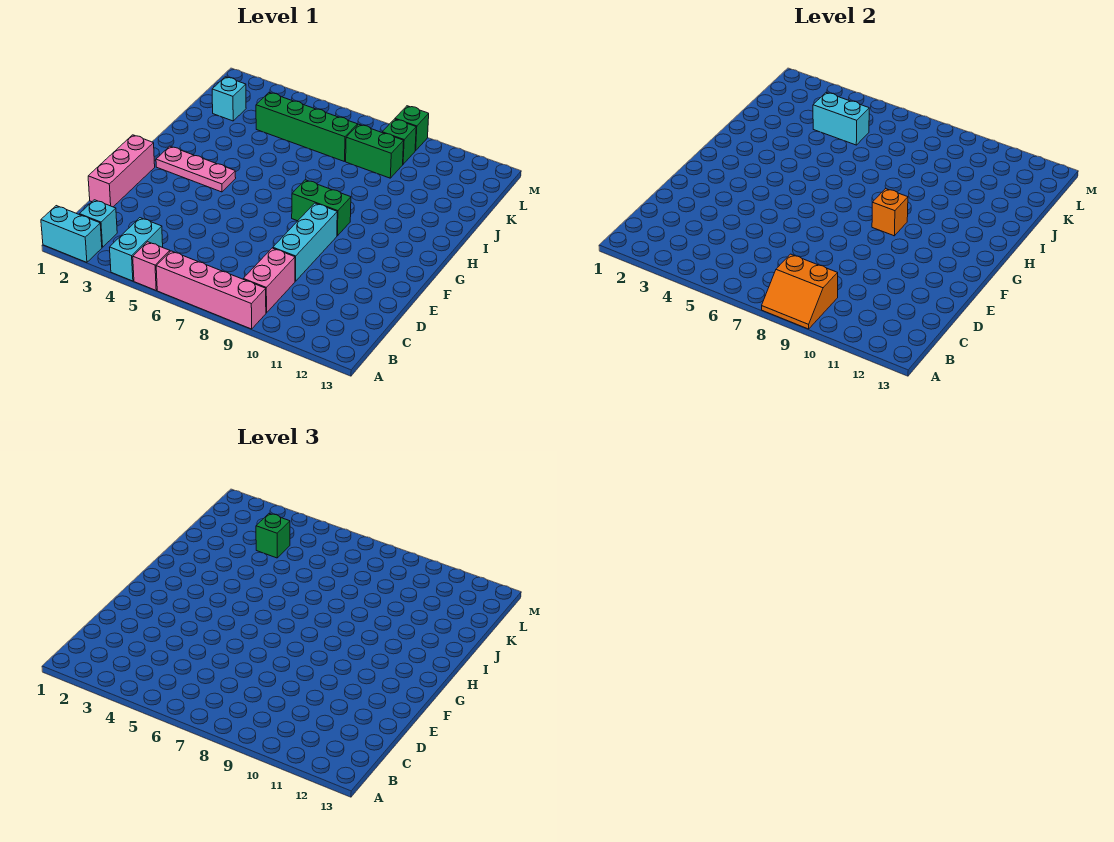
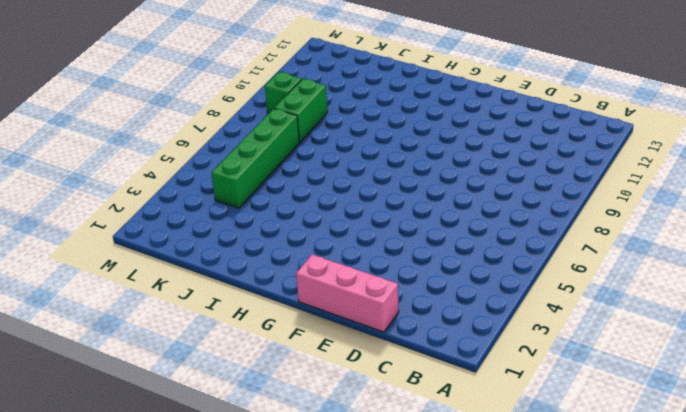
none -> cyan 1x2 brick [41,206,102,262]
none -> cyan 1x2 brick [110,218,163,281]
none -> pink 1x1 brick [133,242,170,290]

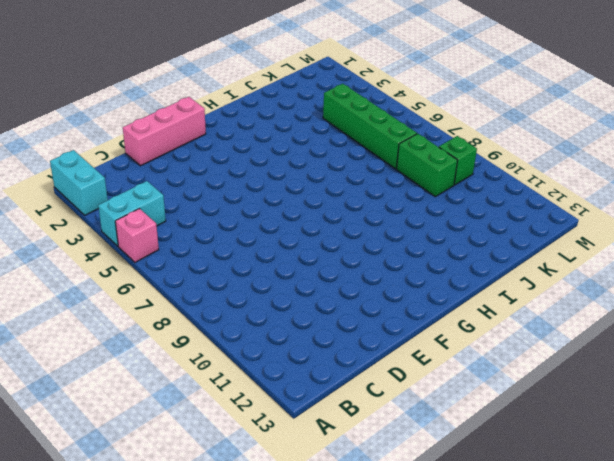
none -> pink 1x4 brick [156,251,266,329]
none -> cyan 1x1 brick [79,200,117,247]
none -> pink 1x2 brick [243,248,295,313]

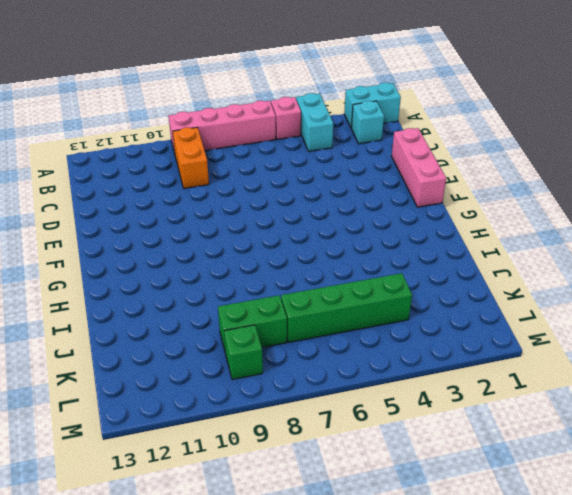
orange 1x2 brick [173,127,209,189] -> pink 1x2 brick [243,248,295,313]
none -> cyan 1x3 brick [273,203,337,281]
none -> pink 1x3 plate [156,146,236,192]
none -> green 1x2 brick [292,180,351,236]

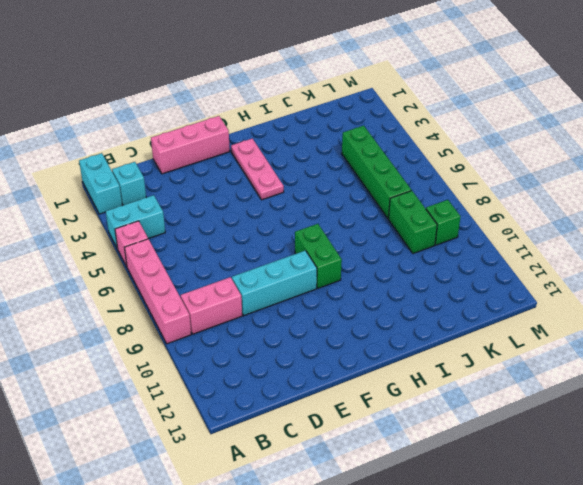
none -> cyan 1x1 brick [212,77,246,121]
none -> green 1x1 brick [395,106,429,150]
none -> orange 2x2 slope [762,254,838,329]

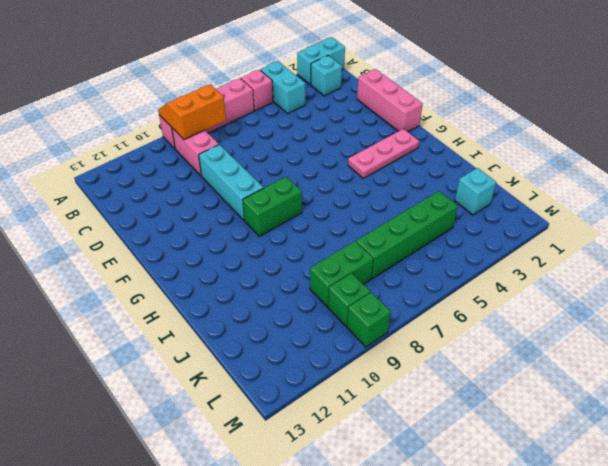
none -> orange 1x1 brick [872,189,908,236]
none -> cyan 1x2 brick [813,93,869,145]
none -> green 1x1 brick [256,514,290,558]

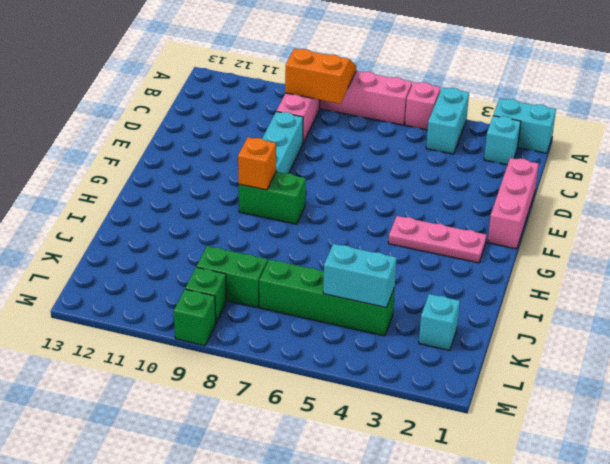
none -> green 1x1 brick [256,514,290,558]

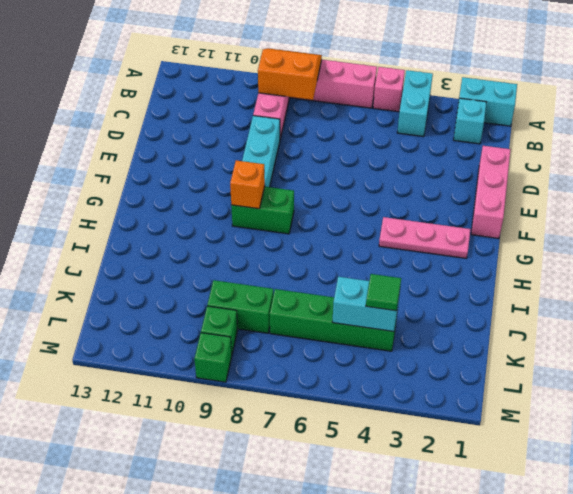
green 1x1 tile [366,274,401,311] -> green 1x1 brick [256,514,290,558]
none -> cyan 1x1 brick [212,77,246,121]

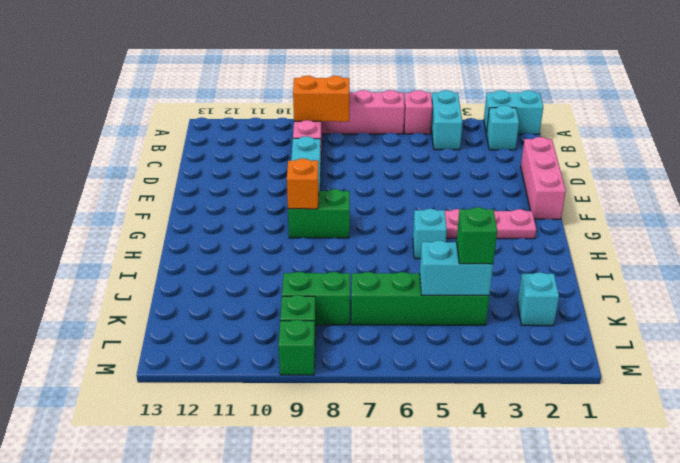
cyan 1x1 brick [413,209,447,259] -> none

